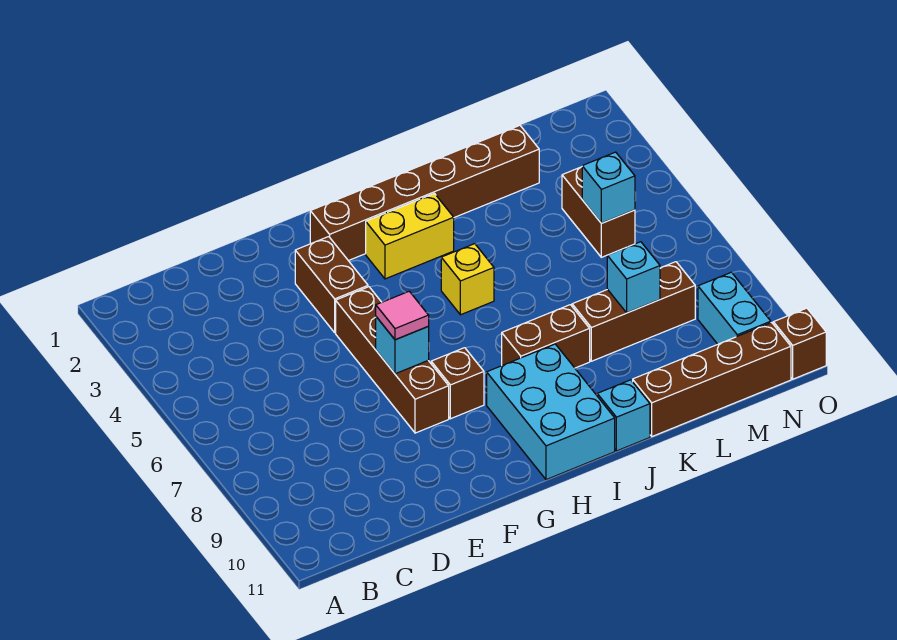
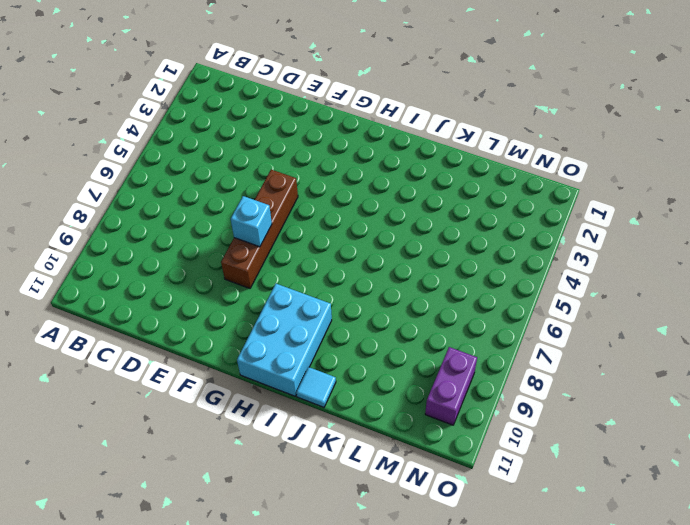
cyan 1x1 tile [296,367,336,407] -> cyan 1x1 brick [597,380,650,451]
purple 1x2 brick [425,347,477,425] -> cyan 1x2 brick [698,272,771,344]
none -> brown 1x2 brick [295,237,368,332]
none -> brown 1x6 brick [310,125,539,261]
none -> brown 1x1 brick [431,348,484,419]

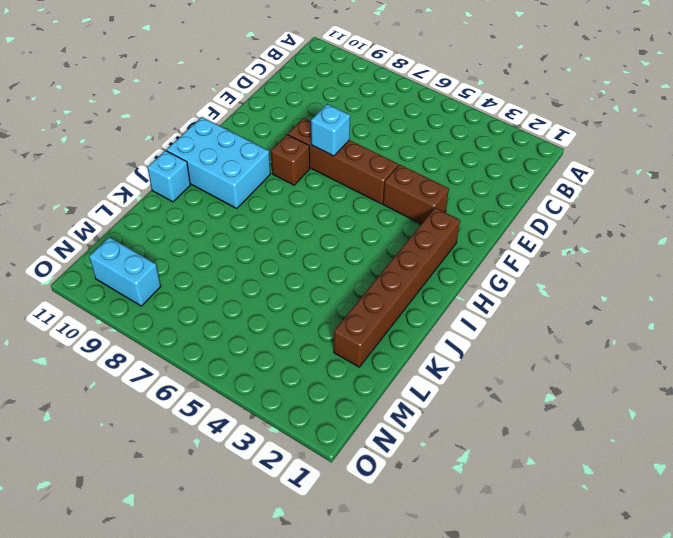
none -> yellow 1x2 brick [366,194,454,279]
none -> yellow 1x1 brick [441,244,494,315]
none -> brown 1x2 brick [502,305,590,368]

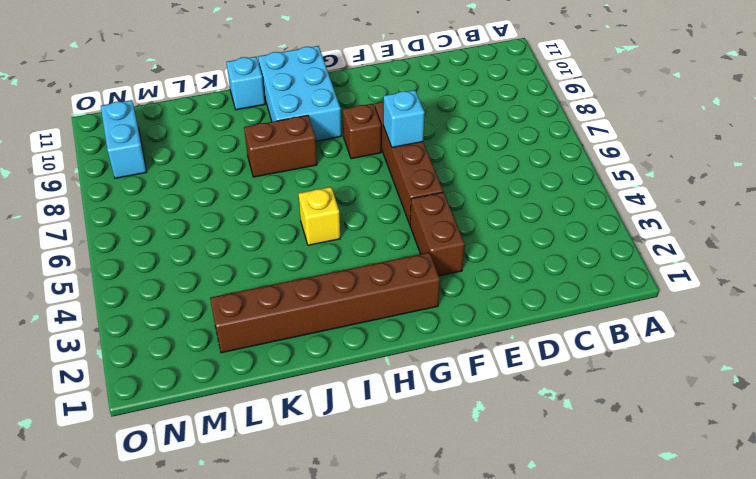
none -> yellow 1x2 brick [366,194,454,279]
none -> brown 1x3 brick [572,262,695,361]
none -> brown 1x4 brick [633,323,791,436]

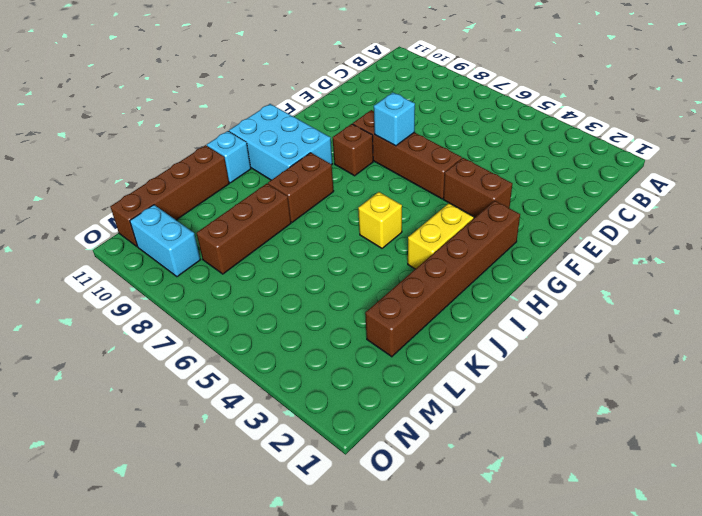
none -> brown 1x2 brick [562,167,635,257]
none -> brown 1x1 brick [773,308,826,379]
none -> cyan 1x1 brick [607,242,660,313]

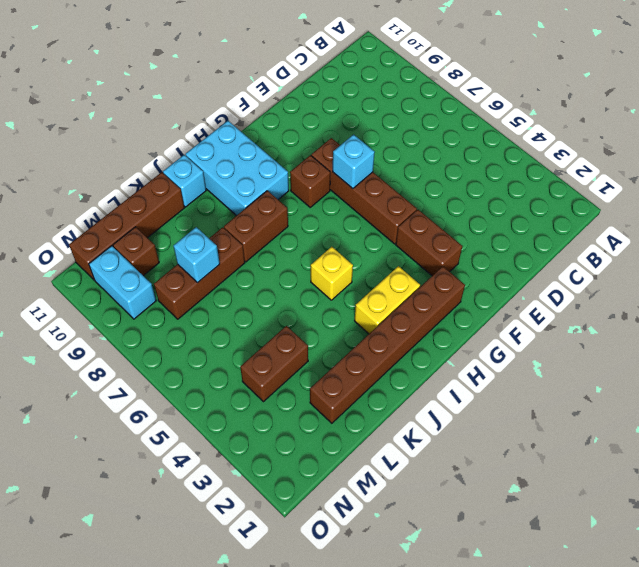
brown 1x2 brick [240,326,308,402] -> brown 1x2 brick turned to [562,167,635,257]
brown 1x1 brick [113,227,159,276] -> brown 1x1 brick moved to [773,308,826,379]
none -> cyan 1x1 brick [582,152,635,223]
none -> pink 1x1 tile [376,291,429,340]

